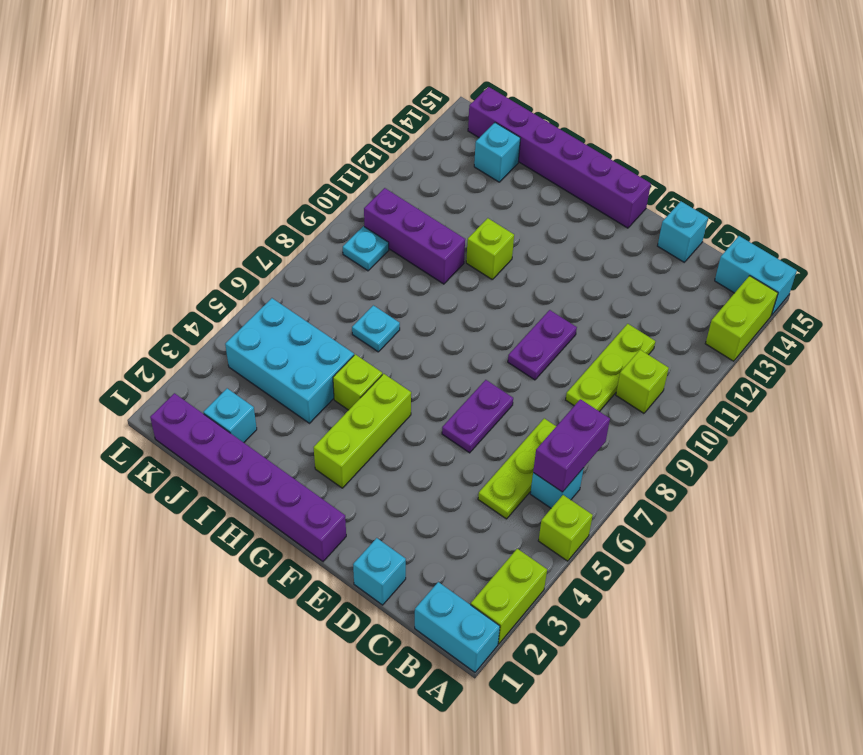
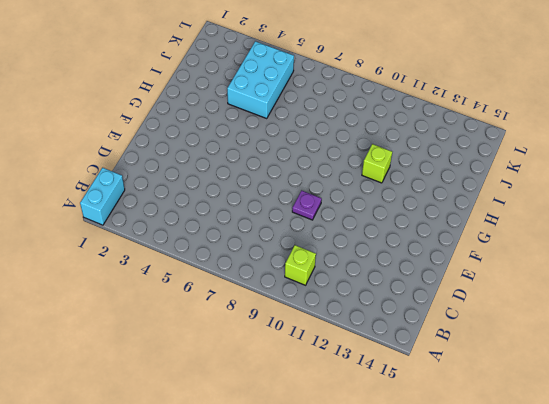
purple 1x1 plate [292,191,322,220] -> purple 1x2 plate [508,310,577,380]
none -> lime 1x2 brick [471,549,547,644]
none -> lime 1x1 brick [538,495,593,561]
none -> lime 1x2 brick [705,276,778,361]

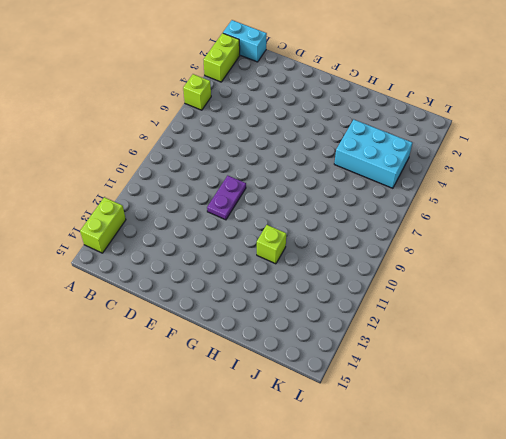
none -> cyan 1x2 brick [715,236,797,315]
none -> cyan 1x1 brick [530,468,584,508]
none -> lime 1x1 brick [616,350,669,413]

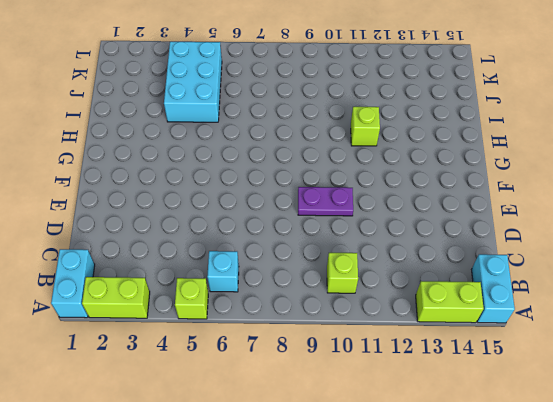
none -> lime 1x3 plate [478,418,556,519]
none -> lime 1x3 plate [566,324,655,412]
none -> cyan 1x1 brick [353,538,406,605]

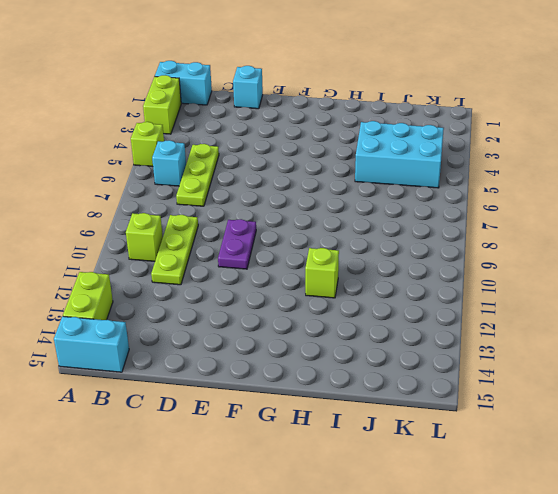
none -> cyan 1x1 brick [658,201,708,262]
none -> purple 1x2 plate [442,380,513,453]
none -> purple 1x6 brick [150,393,346,561]

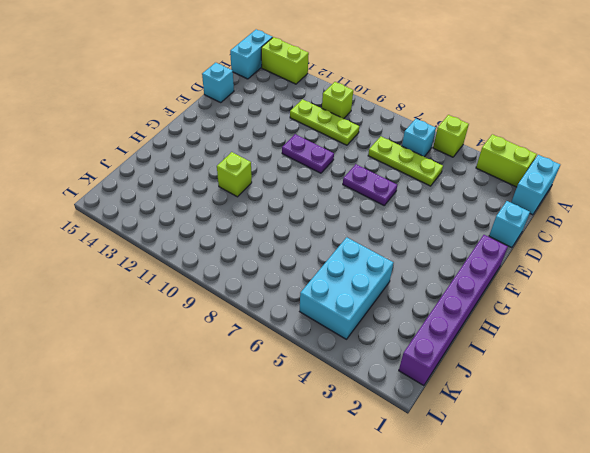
none -> purple 1x6 brick [468,87,651,228]
none -> lime 1x3 brick [314,374,411,488]
none -> lime 1x1 brick [333,354,382,410]

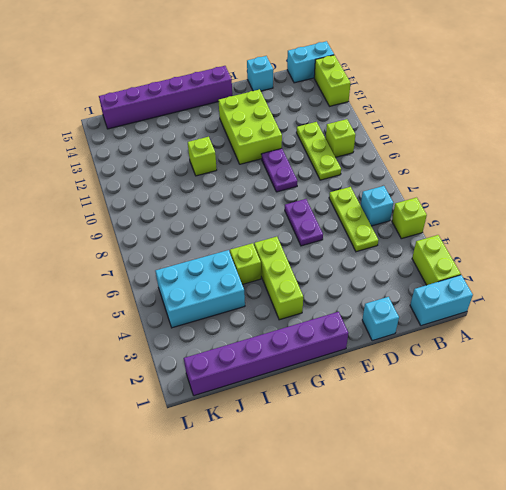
lime 2x3 brick [218,89,282,164] -> none
none -> cyan 1x1 plate [352,305,400,352]
none -> purple 1x3 brick [364,188,465,284]
none -> cyan 1x1 brick [203,388,257,443]

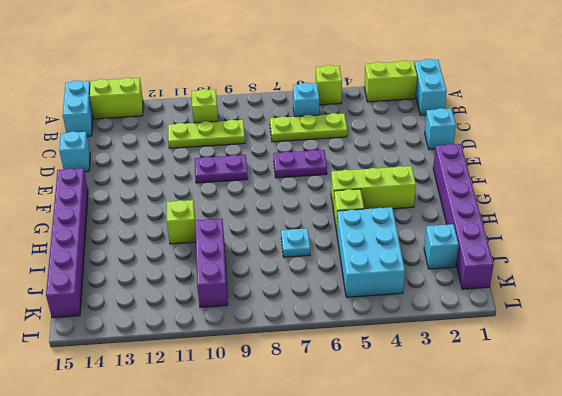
none -> cyan 1x1 brick [474,123,520,182]
none -> cyan 1x1 plate [343,226,389,271]
none -> purple 1x2 brick [533,399,610,492]

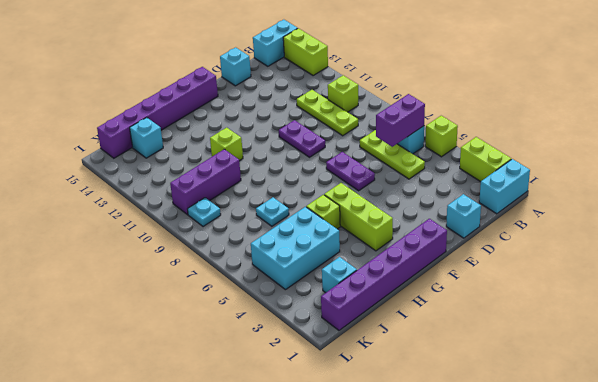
purple 1x2 brick [376,94,425,147] -> purple 1x2 brick turned to [533,399,610,492]

